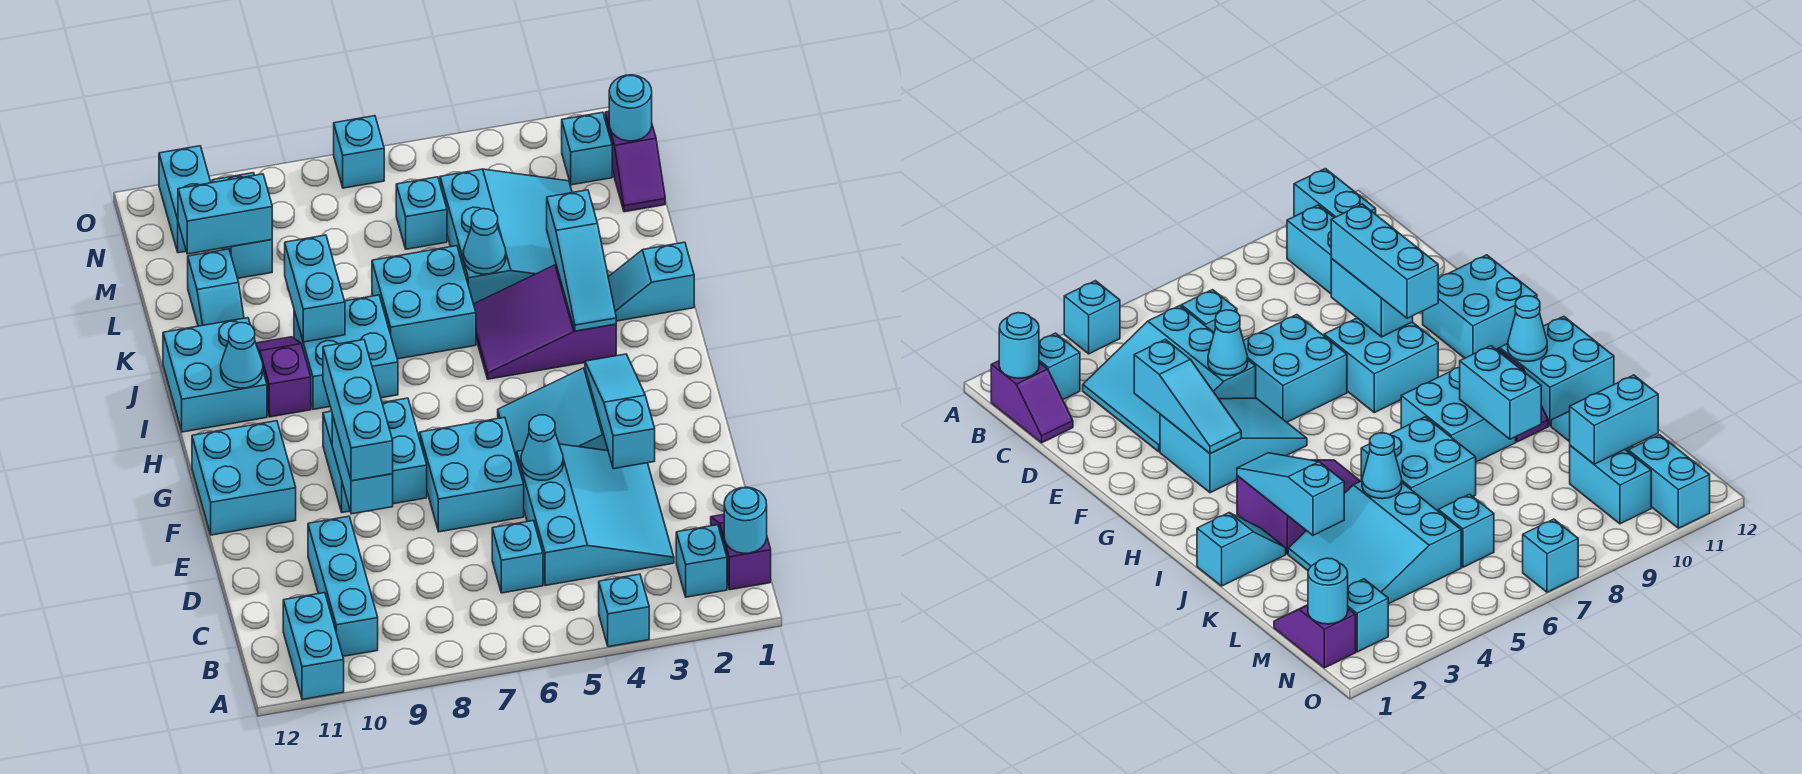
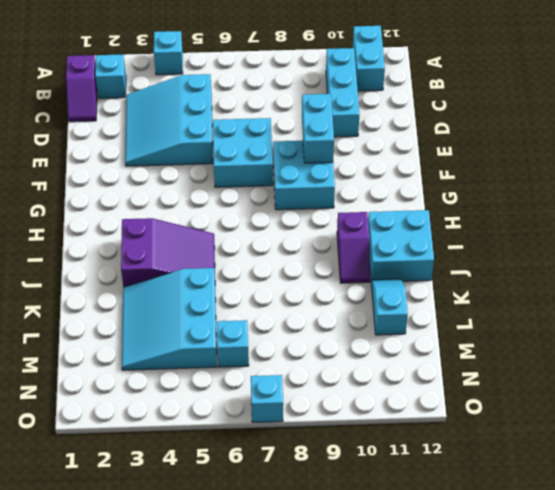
none -> cyan 1x1 brick [492,521,543,593]
none -> cyan 2x3 slope [498,368,608,458]
none -> cyan 2x2 brick [192,421,296,535]
none -> cyan 2x2 brick [294,295,398,409]

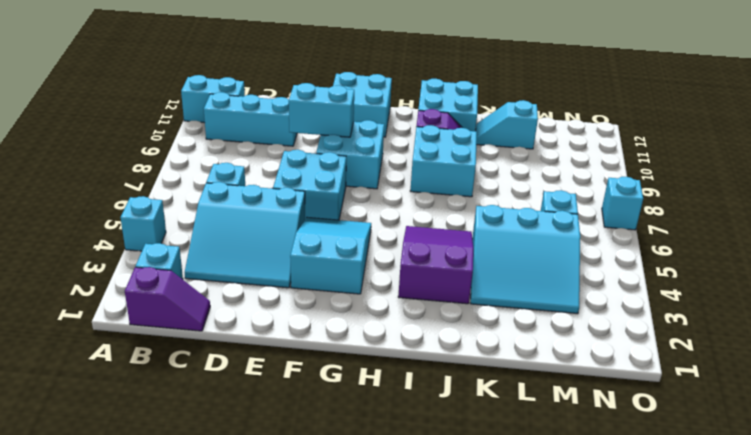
none -> cyan 1x2 slope [608,242,694,321]
none -> cyan 2x2 brick [372,246,476,359]
none -> purple 1x2 slope [605,111,665,212]
none -> cyan 1x2 brick [212,173,272,278]

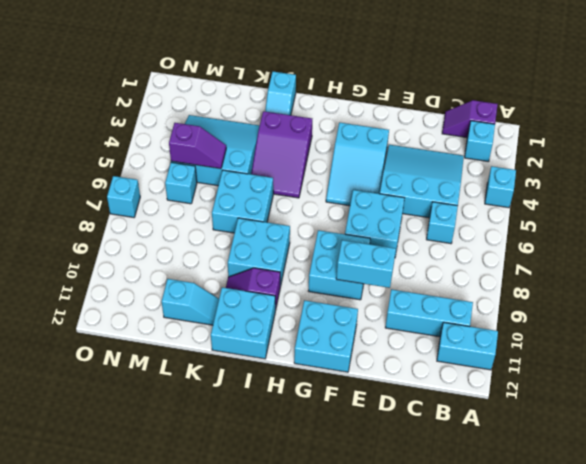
purple 1x2 slope [169,123,226,169] -> purple 1x2 slope moved to [605,111,665,212]
none -> cyan 1x2 brick [212,173,272,278]
none -> cyan 1x1 brick [562,112,612,185]
none -> cyan 1x2 brick [159,146,211,253]
none -> cyan 1x1 round brick [724,487,767,553]

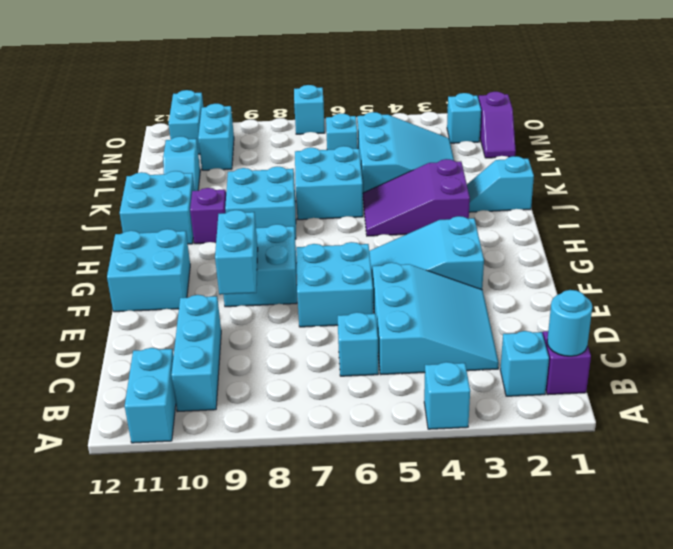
none -> cyan 1x3 slope [585,354,655,469]
none -> cyan 1x1 cone [521,415,563,480]
none -> cyan 1x3 slope [547,190,616,331]
none -> cyan 1x1 cone [221,323,263,388]

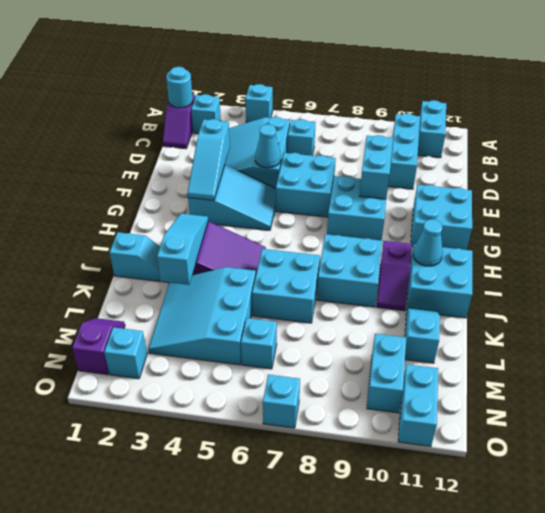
none -> cyan 1x2 brick [285,235,345,342]
none -> cyan 1x1 cone [463,209,506,274]
none -> cyan 1x2 brick [178,174,272,254]
none -> cyan 1x1 round brick [609,75,652,141]

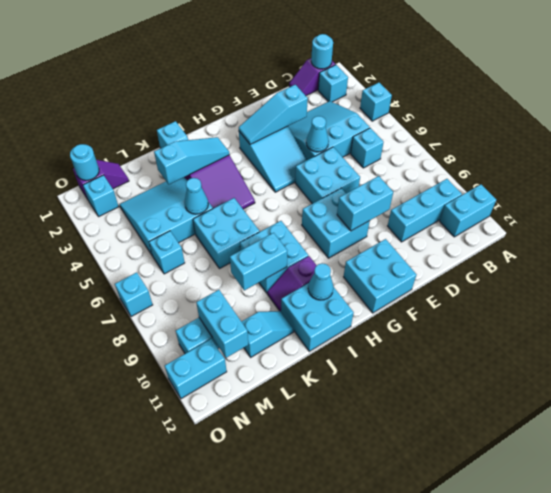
none -> cyan 1x3 brick [323,340,393,481]

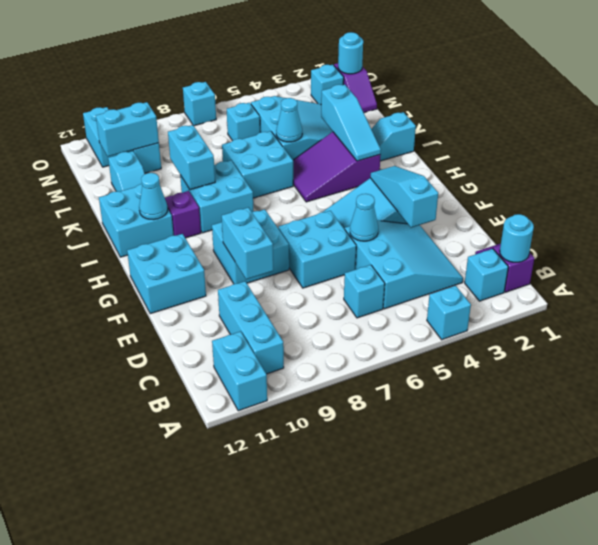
none -> cyan 1x3 brick [323,340,393,481]

